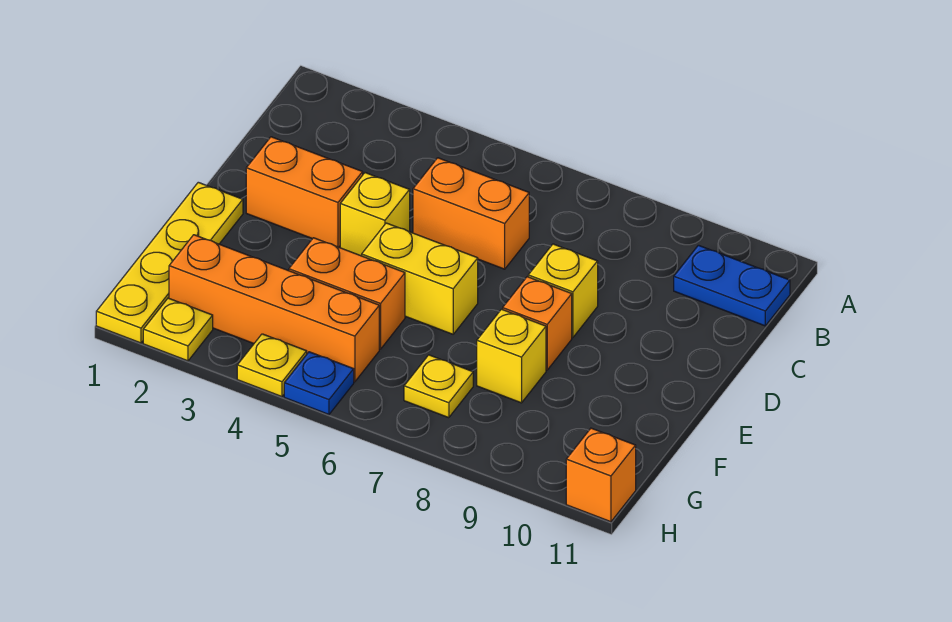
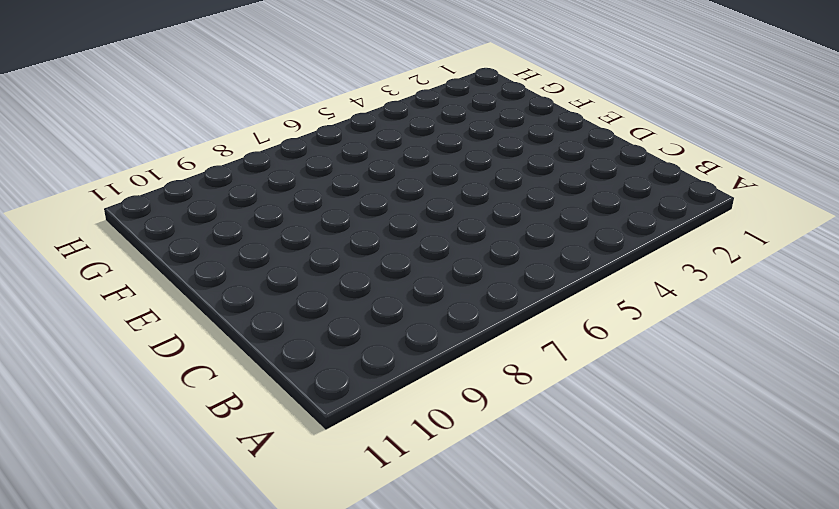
none -> blue 1x2 plate [674,245,790,326]
none -> orange 1x2 brick [413,158,529,269]
none -> orange 1x2 brick [246,137,363,247]

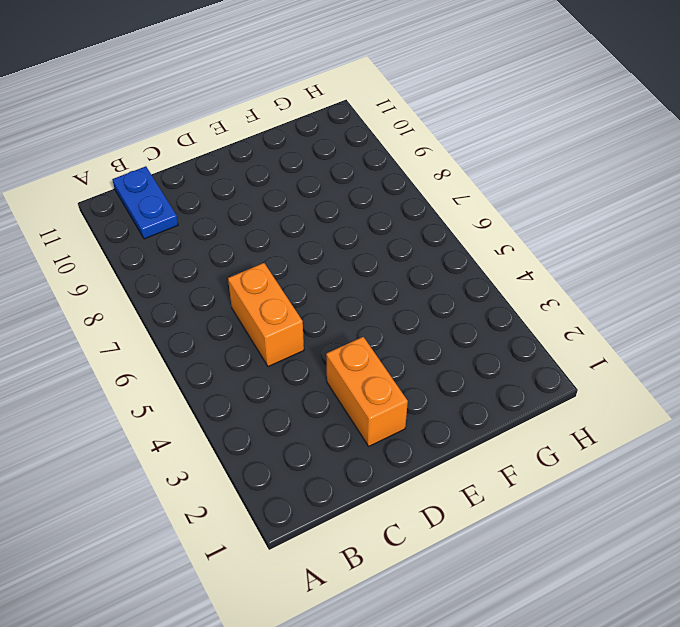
none -> yellow 1x1 brick [340,173,410,256]
none -> yellow 1x1 brick [528,244,598,338]
none -> yellow 1x4 plate [96,182,243,343]

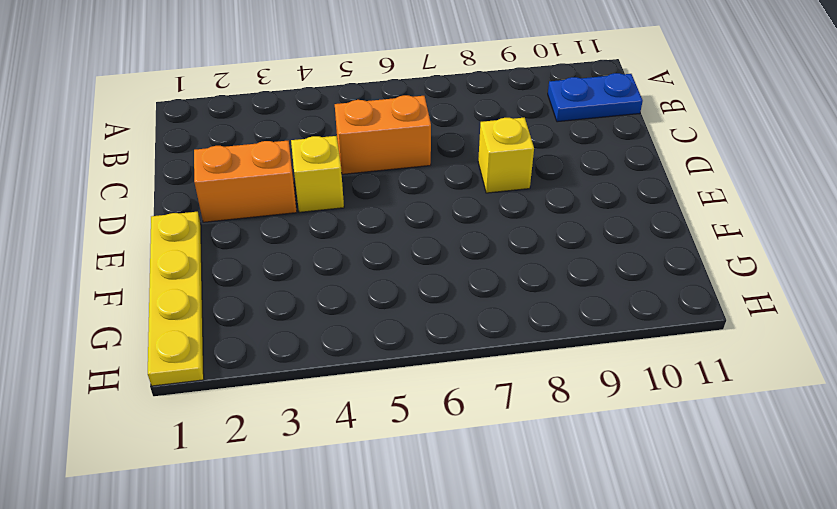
none -> yellow 1x2 brick [362,223,478,334]
none -> orange 1x1 brick [503,277,572,370]
none -> orange 1x2 brick [289,238,405,349]

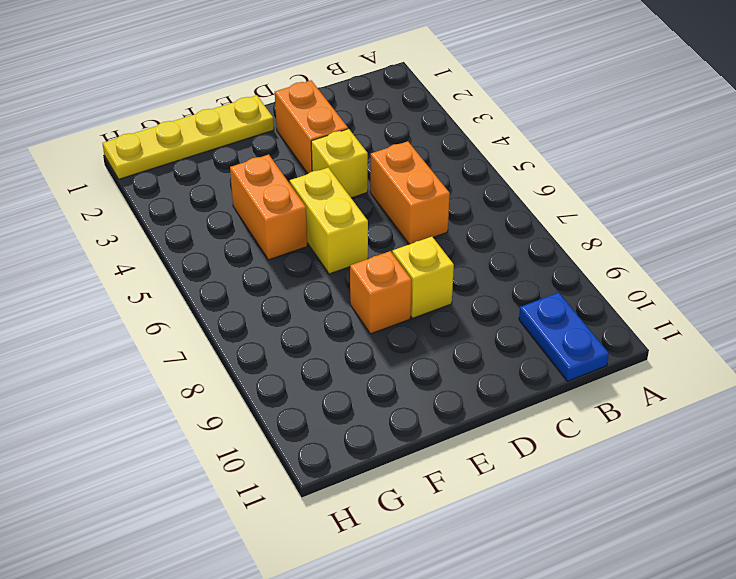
none -> yellow 1x1 brick [477,309,546,403]
none -> orange 1x4 brick [169,235,379,382]
none -> yellow 1x1 plate [404,355,473,418]

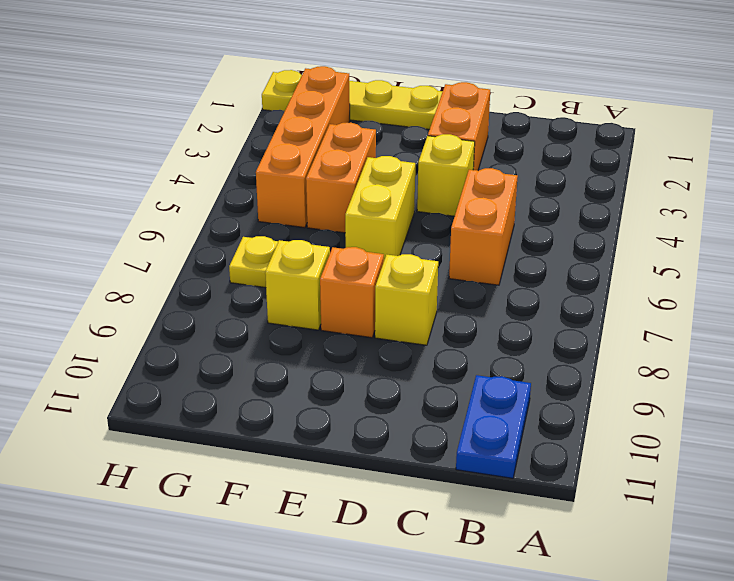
none -> yellow 1x1 plate [143,298,213,361]
none -> yellow 1x1 plate [237,334,307,397]
none -> blue 1x1 plate [284,352,354,414]

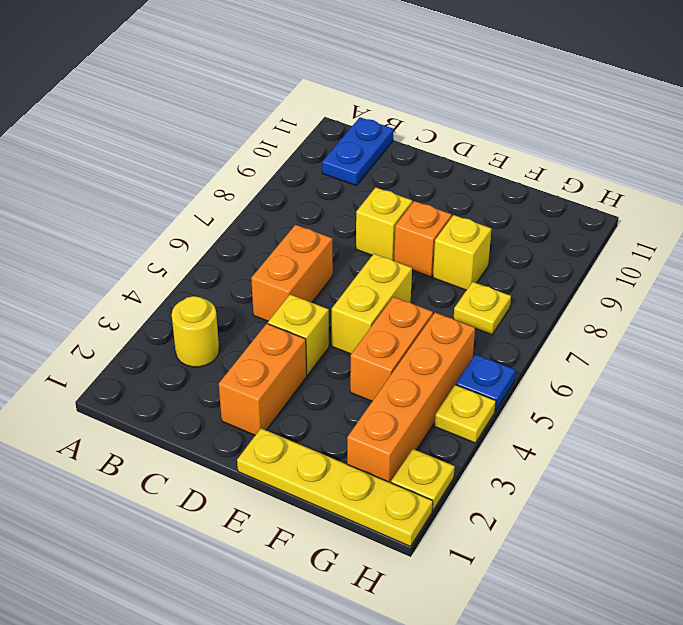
yellow 1x1 round brick [172,296,219,367] -> none
none -> orange 1x1 brick [566,428,636,522]

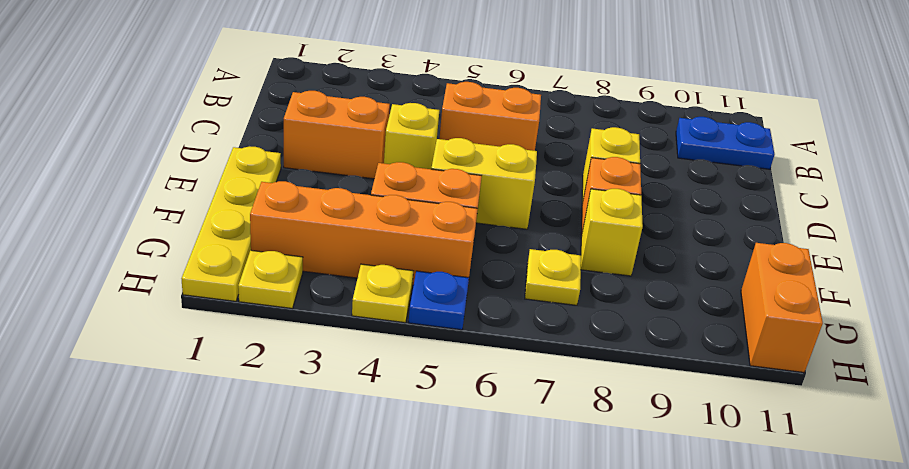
orange 1x2 brick [741,243,823,372] -> orange 1x1 brick [566,428,636,522]

